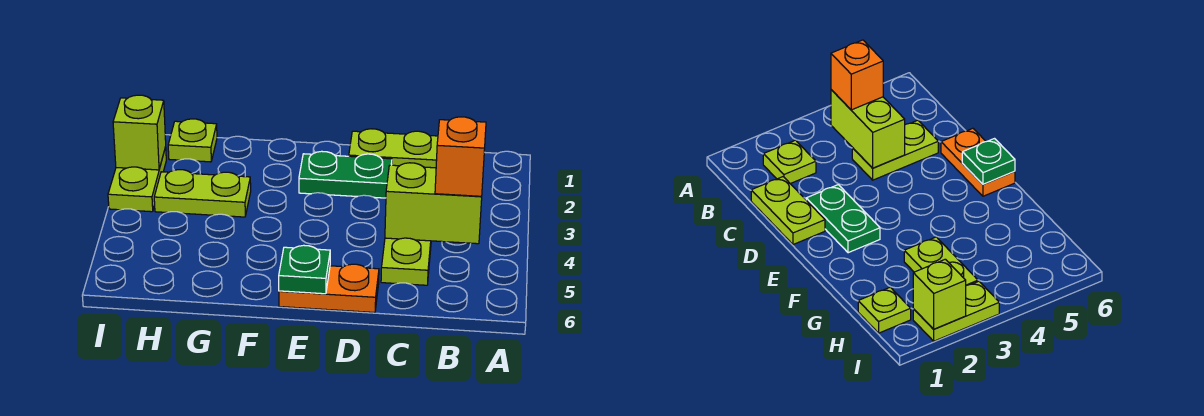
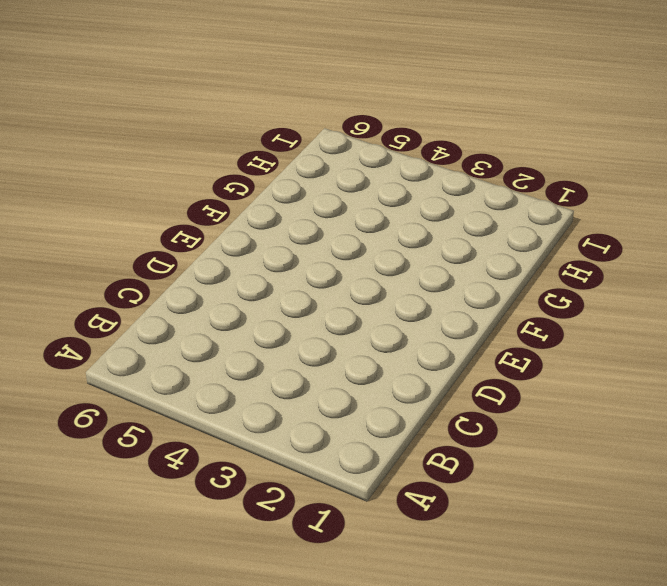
none -> lime 1x1 plate [763,140,816,184]
none -> lime 1x2 plate [349,129,438,168]
none -> lime 1x2 plate [381,238,431,285]

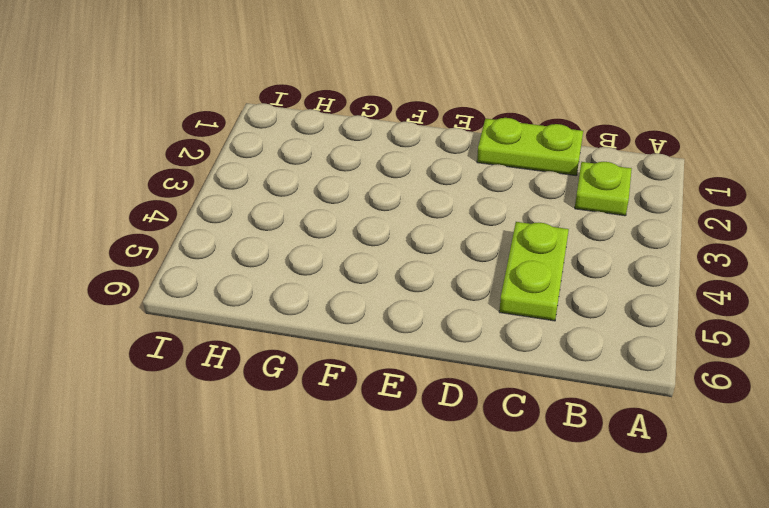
none -> green 1x2 plate [299,151,392,198]
none -> orange 1x2 plate [279,264,379,312]
none -> lime 1x2 plate [154,170,251,217]

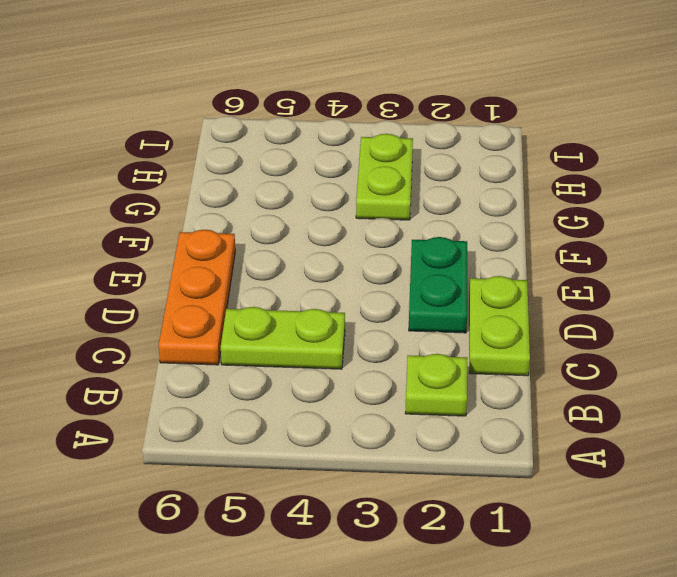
orange 1x3 plate [159,230,235,365] -> orange 1x2 plate [279,264,379,312]
none -> lime 1x1 plate [168,119,217,162]
none -> lime 1x2 plate [108,147,166,212]
none -> lime 1x2 brick [385,163,482,244]

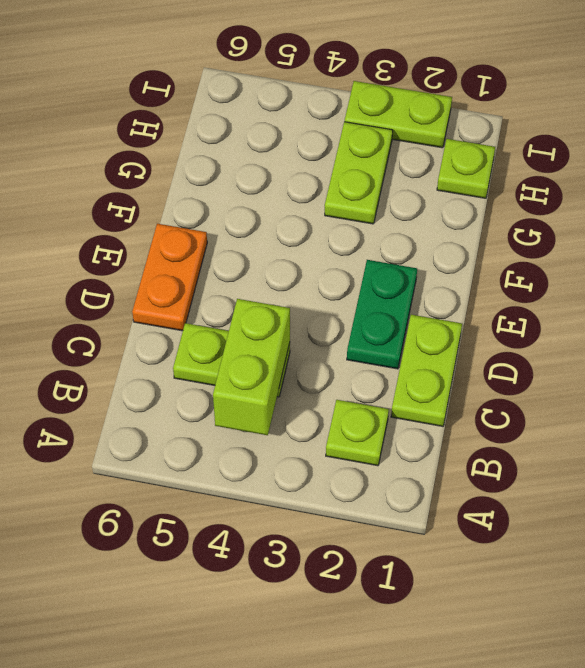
none -> green 1x1 plate [279,245,330,294]
none -> lime 1x1 brick [113,95,166,170]
none -> orange 1x1 brick [435,117,486,196]

